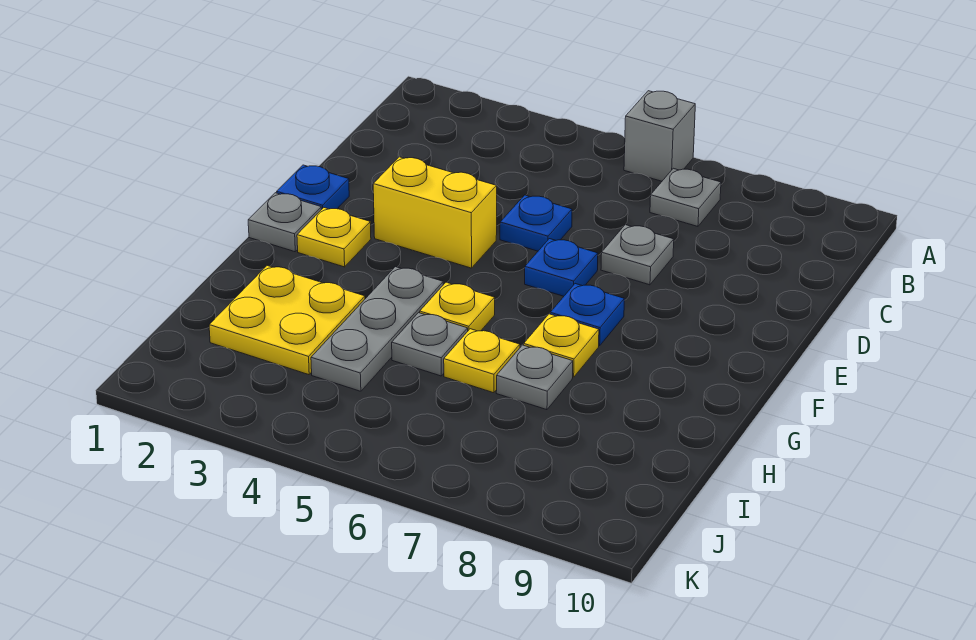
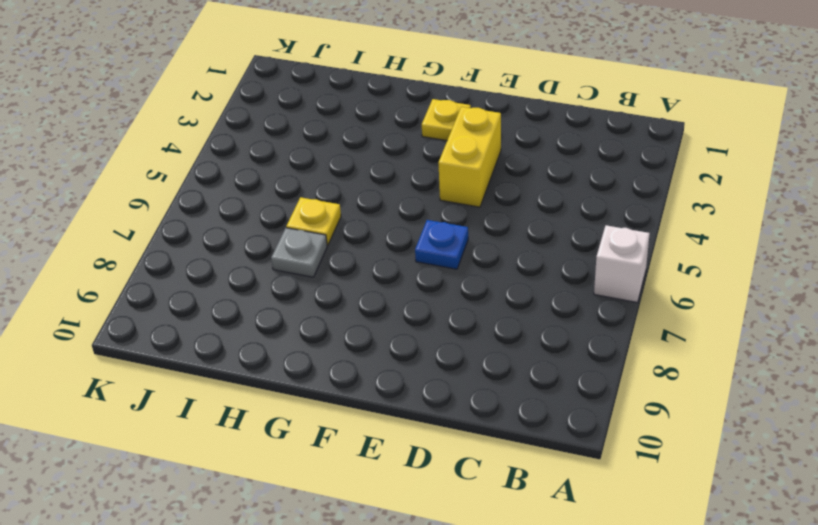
white 1x1 brick [594,225,650,303] -> grey 1x1 brick [624,91,695,181]
none -> grey 1x1 plate [650,168,721,226]
none -> blue 1x1 plate [500,195,572,251]
none -> grey 1x1 plate [601,225,674,285]

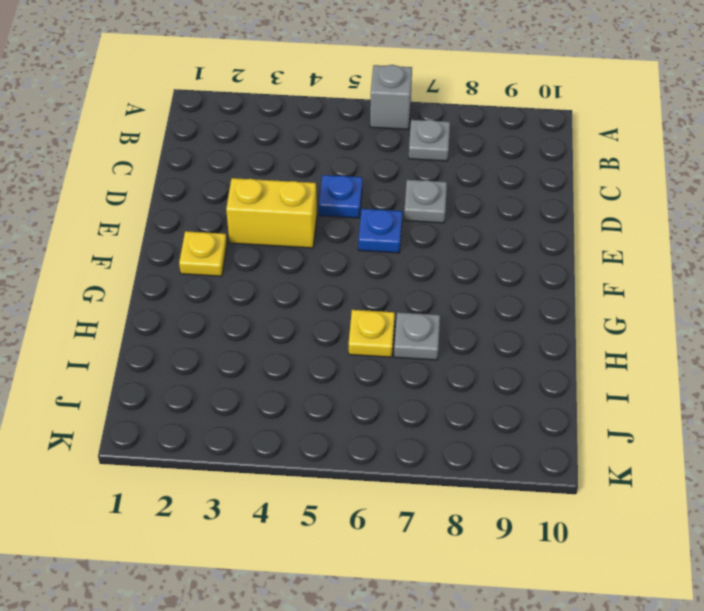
none -> blue 1x1 plate [277,165,349,210]
none -> grey 1x1 plate [248,193,321,252]
none -> blue 1x1 plate [550,284,624,346]

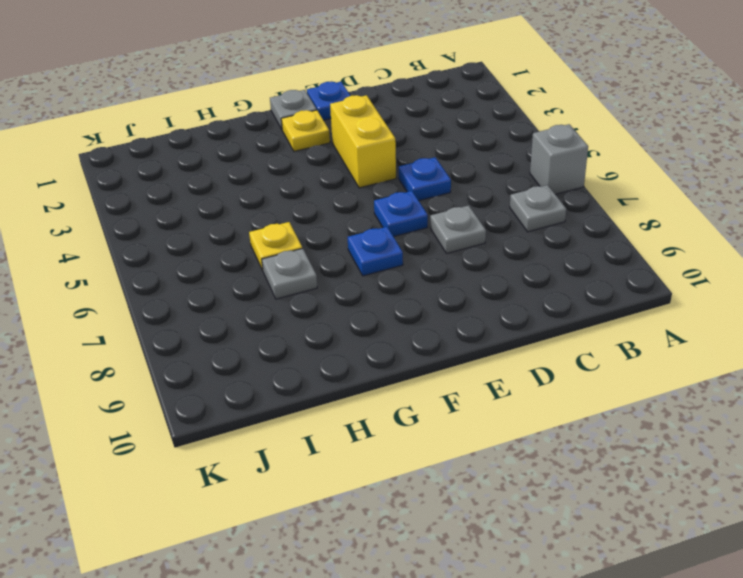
none -> grey 1x3 plate [311,267,443,391]
none -> yellow 1x1 plate [420,282,495,331]
none -> yellow 1x1 plate [524,314,599,377]

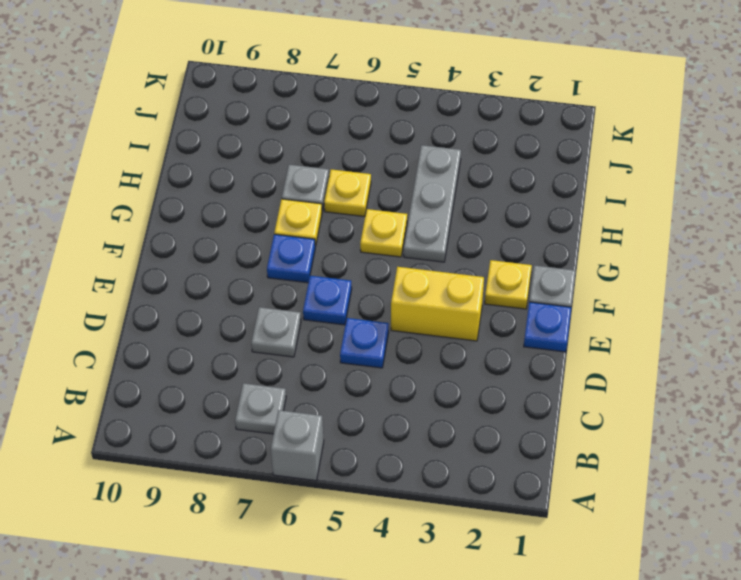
none -> yellow 2x2 plate [209,266,365,375]
none -> grey 1x1 plate [392,313,468,376]

